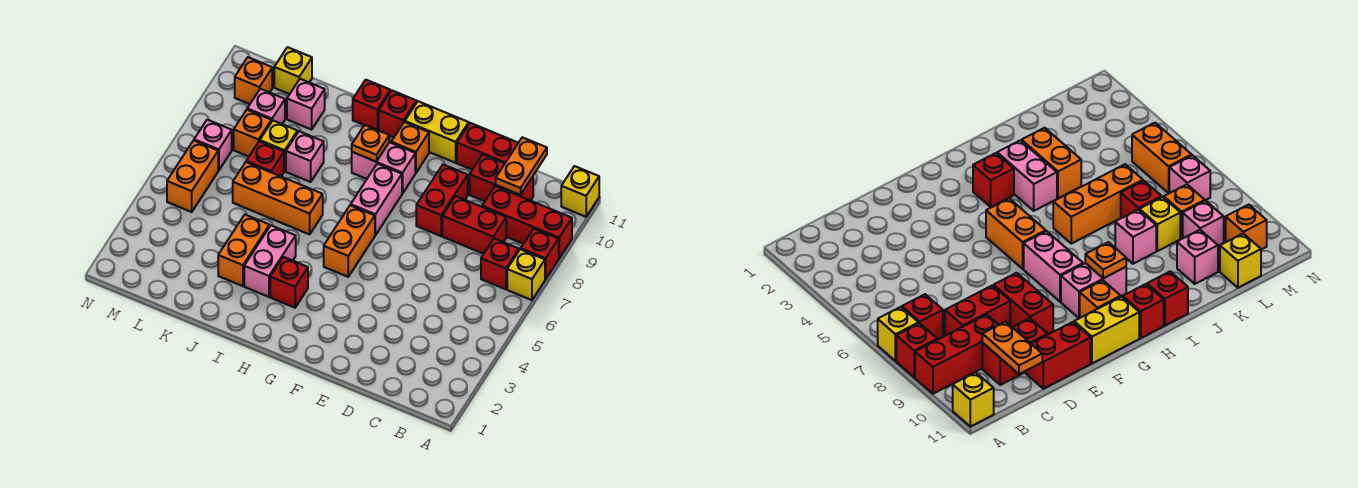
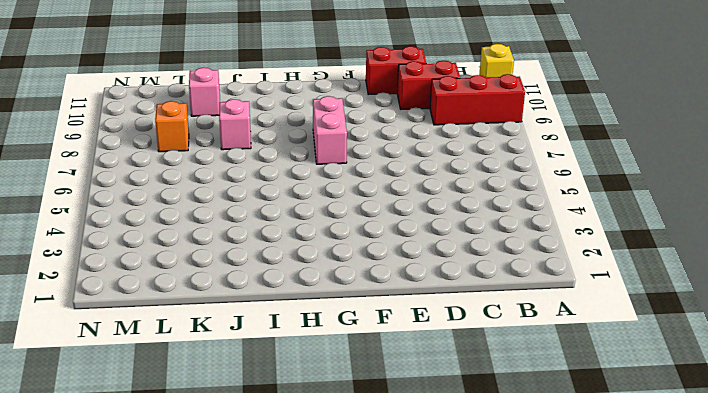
none -> yellow 1x1 brick [507,249,545,300]
none -> red 1x1 brick [521,229,559,279]
none -> red 1x1 brick [481,239,519,289]
none -> red 1x2 brick [442,196,506,254]

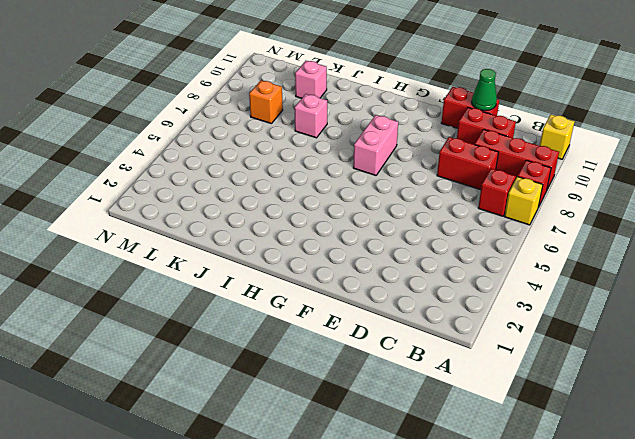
green 1x1 cone [472,69,497,110] -> none
none -> red 1x2 brick [416,165,468,236]
none -> yellow 1x2 brick [405,101,469,163]
none -> orange 1x2 brick [324,205,375,277]
none -> pink 1x2 brick [352,142,415,194]

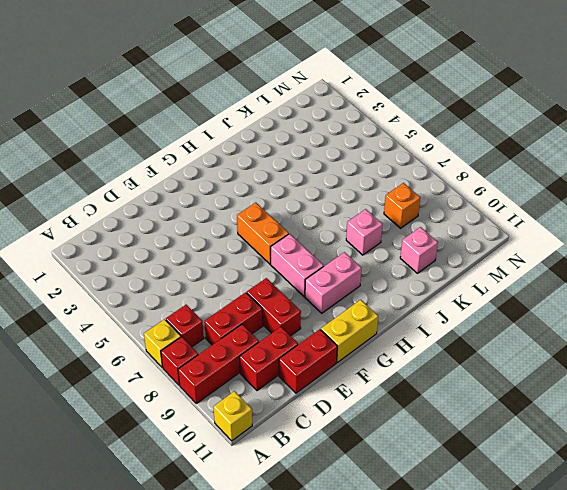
none -> orange 1x1 brick [391,122,429,173]
none -> red 1x1 brick [270,257,308,308]
none -> red 1x1 brick [379,91,417,137]
none -> pink 1x2 brick [244,225,296,297]

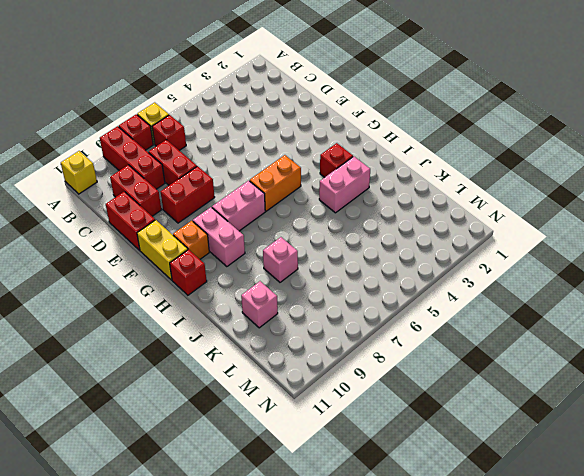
none -> orange 1x3 brick [233,162,323,234]
none -> red 1x1 brick [353,80,390,130]
none -> orange 1x2 brick [218,215,269,286]
none -> red 1x1 brick [246,141,284,176]

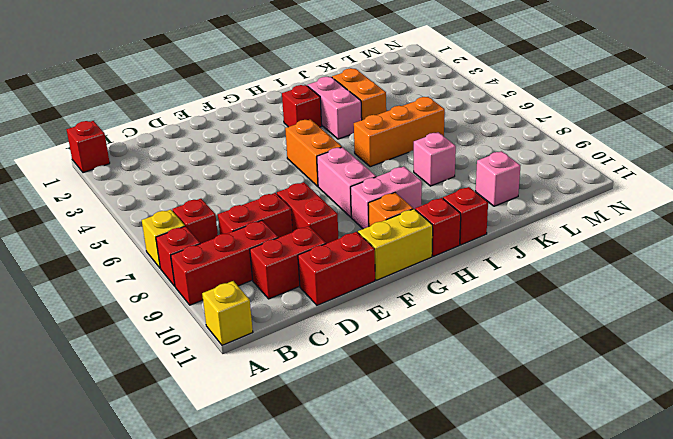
red 1x1 brick [67,121,110,173] -> red 1x1 brick moved to [246,141,284,176]
none -> yellow 1x1 brick [260,121,298,171]
none -> orange 1x1 brick [234,110,271,156]
none -> pink 1x1 brick [247,89,285,124]
none -> yellow 1x1 brick [274,47,312,94]

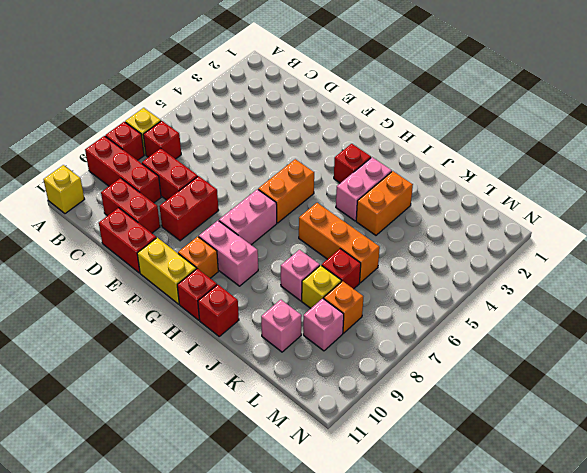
none -> yellow 1x1 brick [274,47,312,94]
none -> orange 1x2 brick [167,140,218,212]
none -> pink 1x1 brick [194,120,232,170]
none -> orange 1x1 brick [235,57,272,104]

